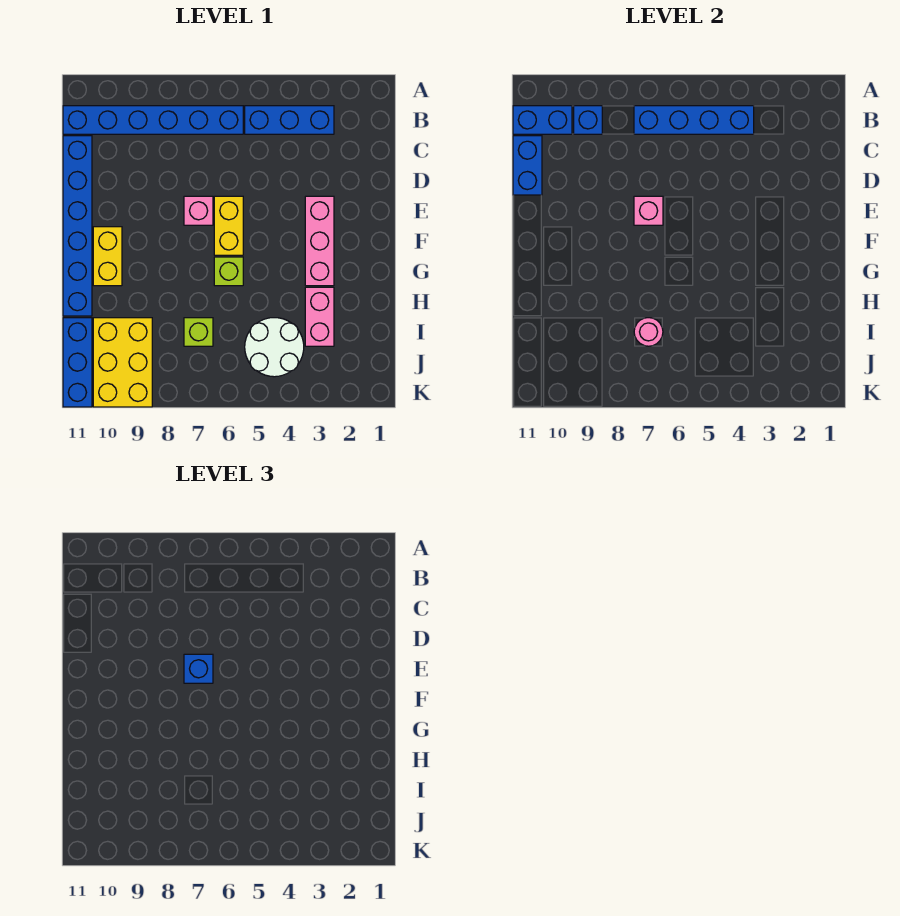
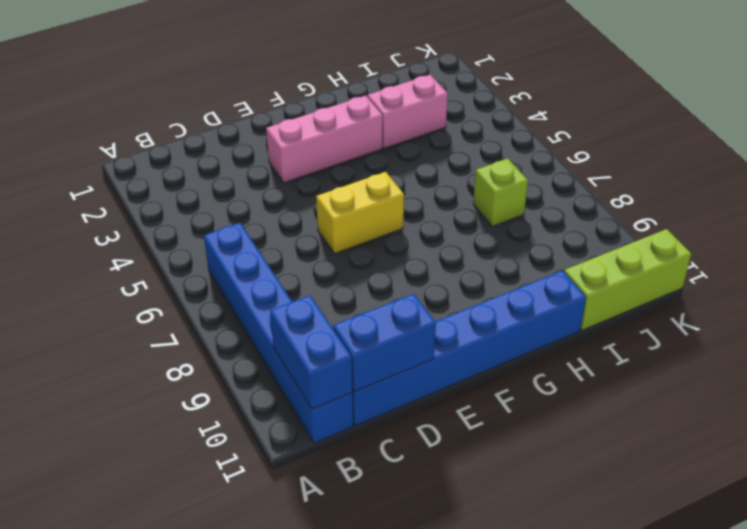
lime 1x3 brick [564,229,691,330] -> blue 1x3 brick [63,318,92,407]
none -> blue 1x3 brick [245,106,334,134]
none -> pink 1x1 brick [184,196,213,225]
none -> yellow 1x2 brick [93,227,122,286]

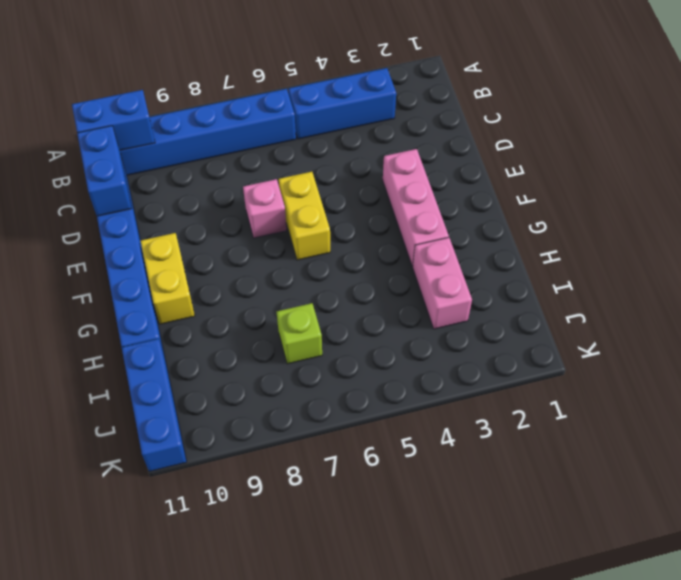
none -> lime 1x1 brick [214,257,243,286]
none -> white 2x2 round brick [245,318,304,377]
none -> yellow 2x3 brick [93,318,152,407]

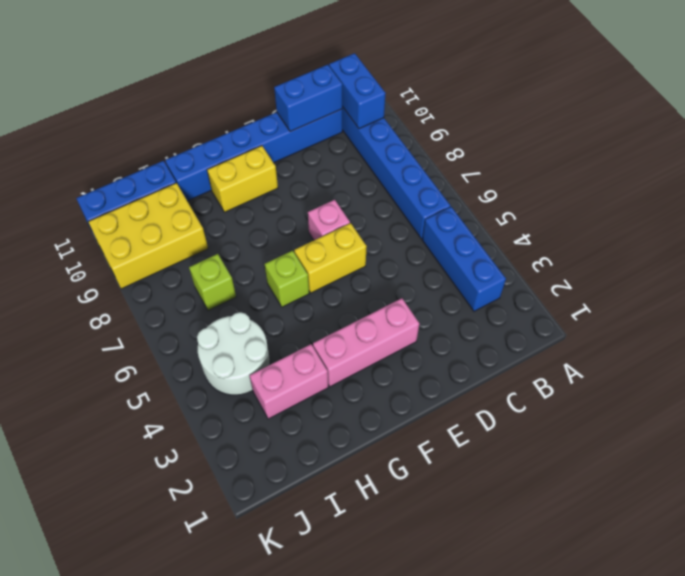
none -> blue 1x4 brick [634,106,754,134]
none -> blue 1x1 brick [574,106,602,134]
none -> pink 1x1 brick [634,196,663,225]

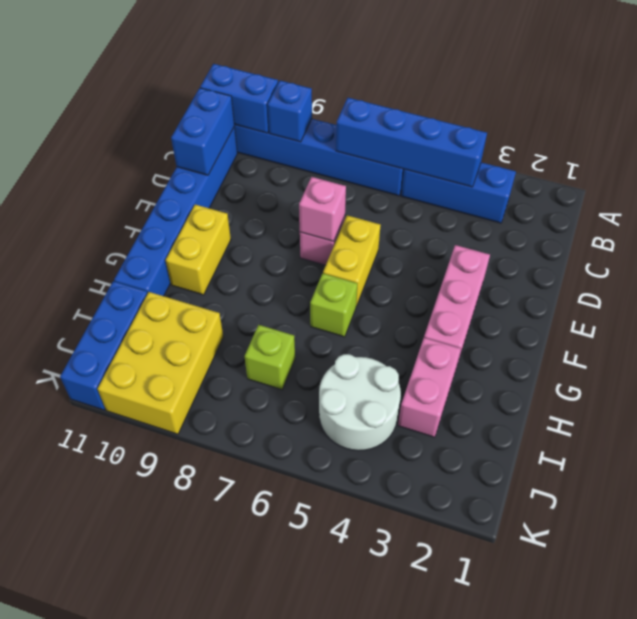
none -> pink 1x1 round brick [634,318,663,346]
none -> blue 1x1 brick [184,654,213,683]

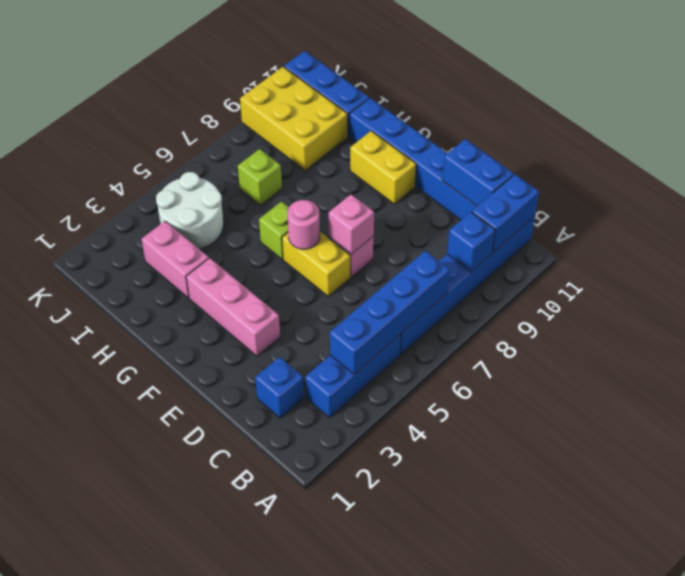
blue 1x1 brick [255,357,304,418] -> blue 1x1 brick moved to [184,654,213,683]
pink 1x1 round brick [288,200,320,249] -> pink 1x1 round brick moved to [634,318,663,346]

